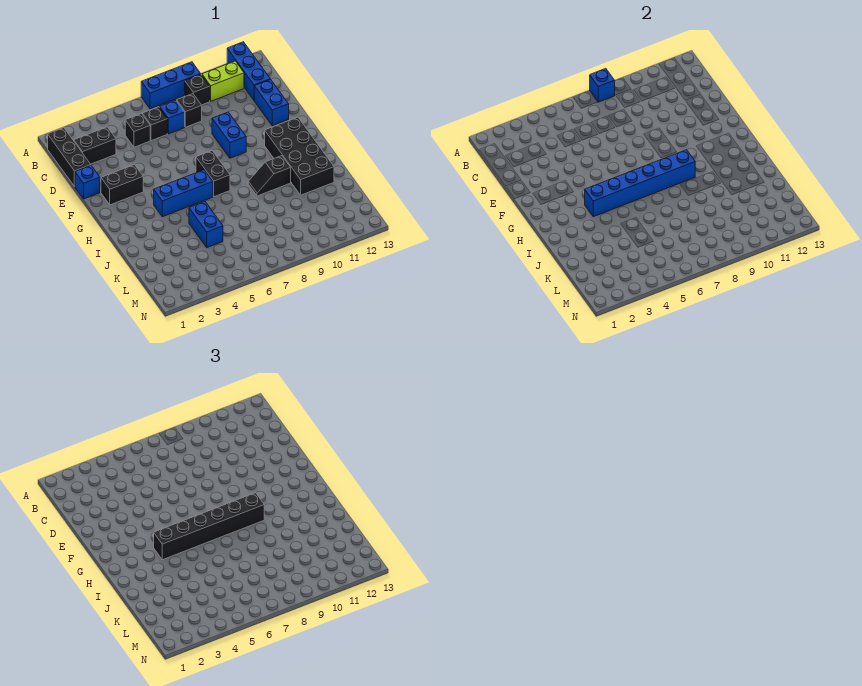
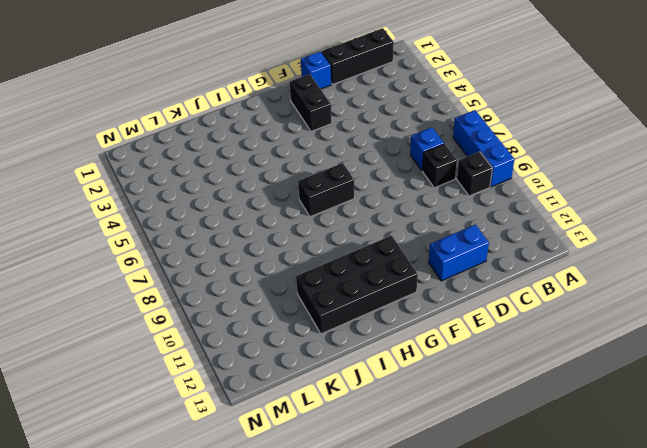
none -> blue 1x3 brick [227,42,270,100]
none -> lime 1x2 brick [202,61,244,101]
none -> black 1x2 brick [74,127,116,164]

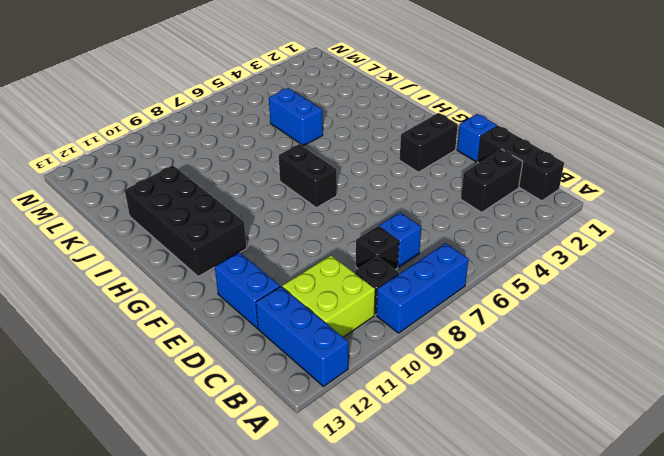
lime 2x2 brick [282,255,375,337] -> lime 1x2 brick [202,61,244,101]
none -> black 1x1 brick [125,114,150,147]
none -> black 1x1 brick [142,107,167,141]
none -> blue 1x2 brick [212,112,246,158]

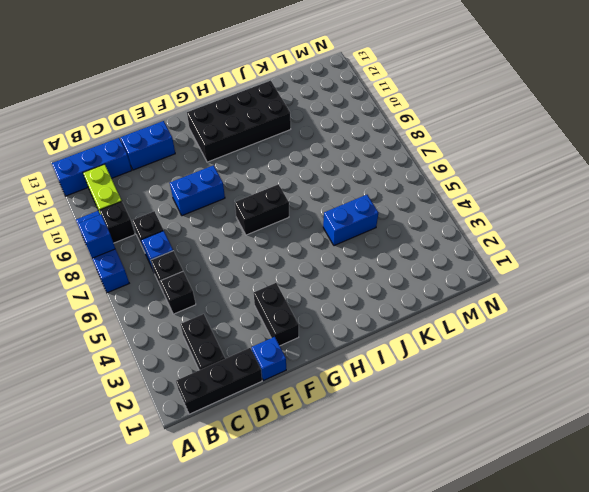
none -> blue 1x3 brick [154,170,213,217]
none -> black 1x2 slope [248,156,291,196]
none -> blue 1x6 brick [585,150,695,217]

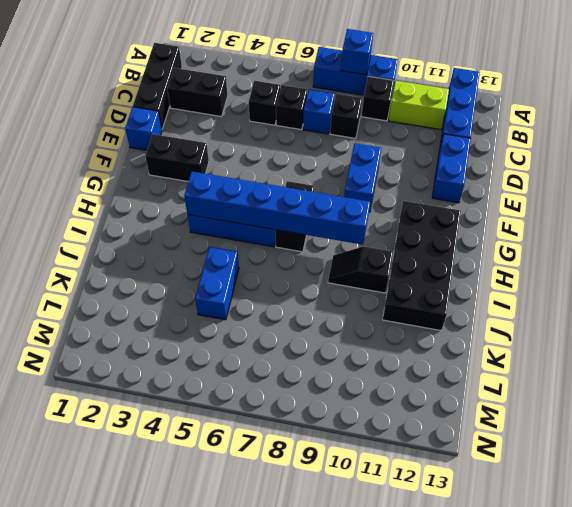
none -> black 1x6 brick [154,493,264,560]

